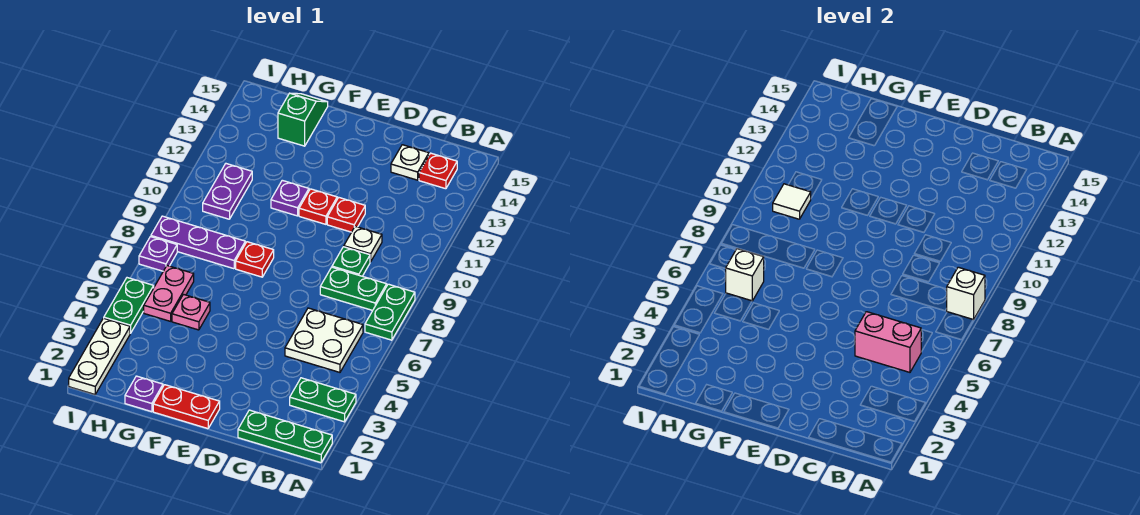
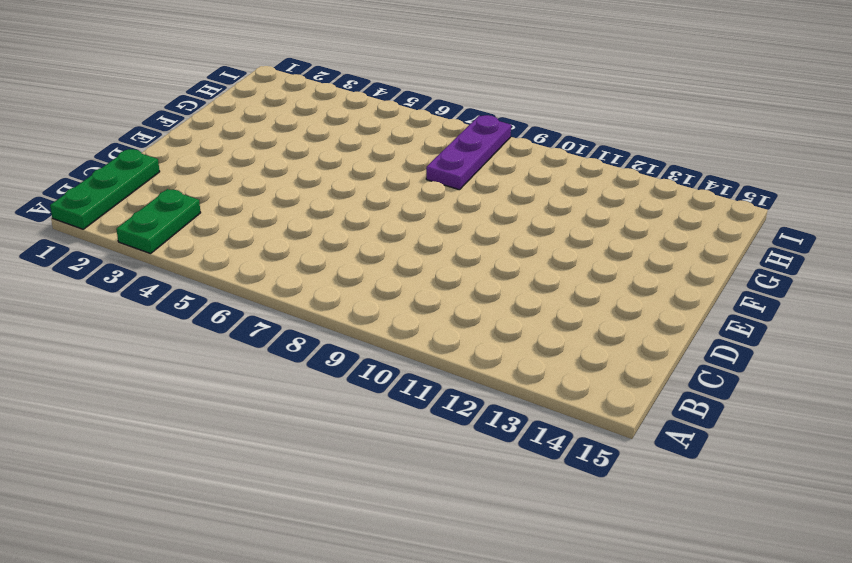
none -> green 1x2 plate [365,284,415,340]
none -> white 2x2 plate [285,308,363,372]
none -> green 1x2 plate [320,267,387,310]

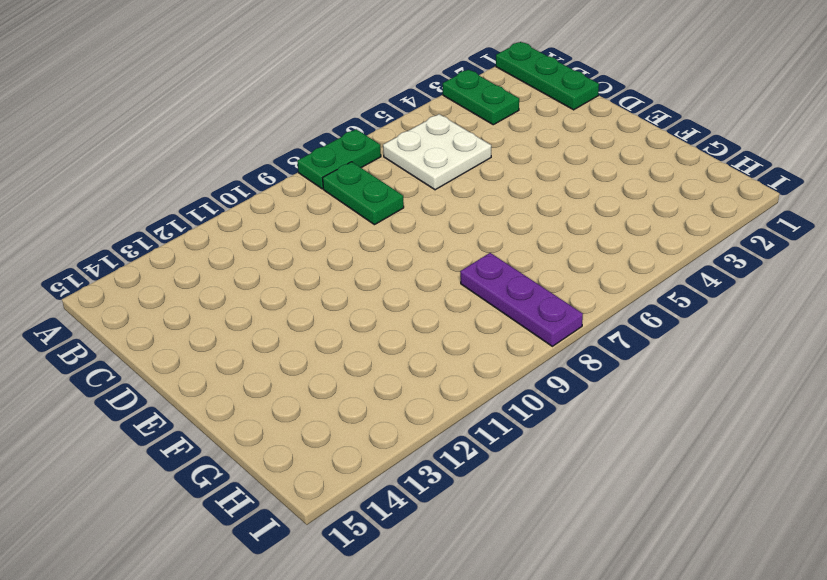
none -> red 1x1 plate [419,153,457,189]
none -> green 1x1 plate [332,247,370,276]
none -> white 1x1 plate [344,226,382,262]

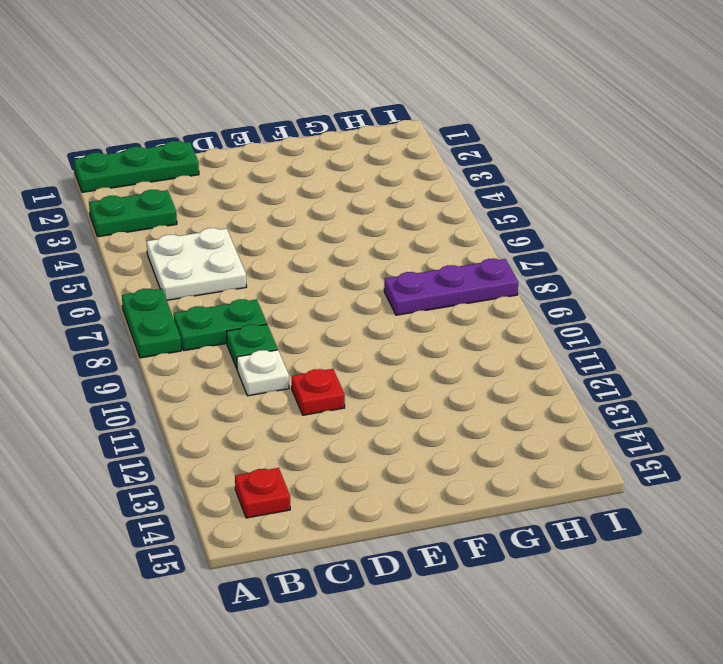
none -> white 1x1 plate [391,145,429,180]
none -> red 1x2 plate [153,385,220,429]
none -> red 1x1 plate [299,189,337,224]

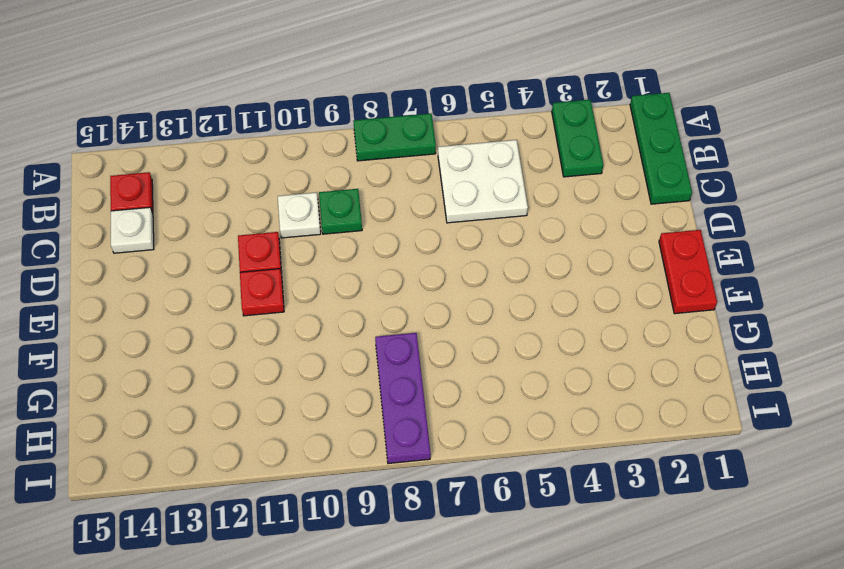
none -> green 1x2 plate [320,267,387,310]
none -> red 1x1 plate [236,242,274,277]
none -> purple 1x1 plate [271,180,309,216]

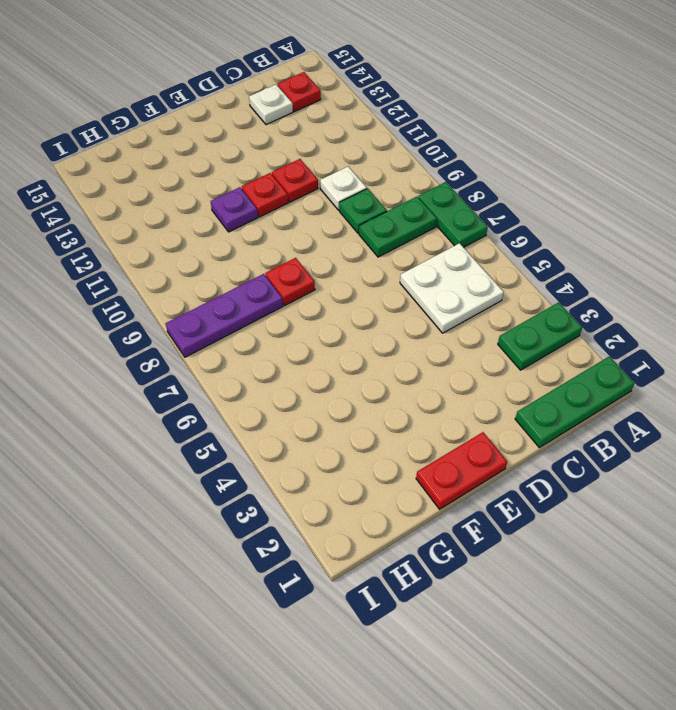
none -> purple 1x1 plate [125,376,163,412]
none -> pink 1x1 plate [172,294,210,330]
none -> green 1x2 slope [278,93,328,146]

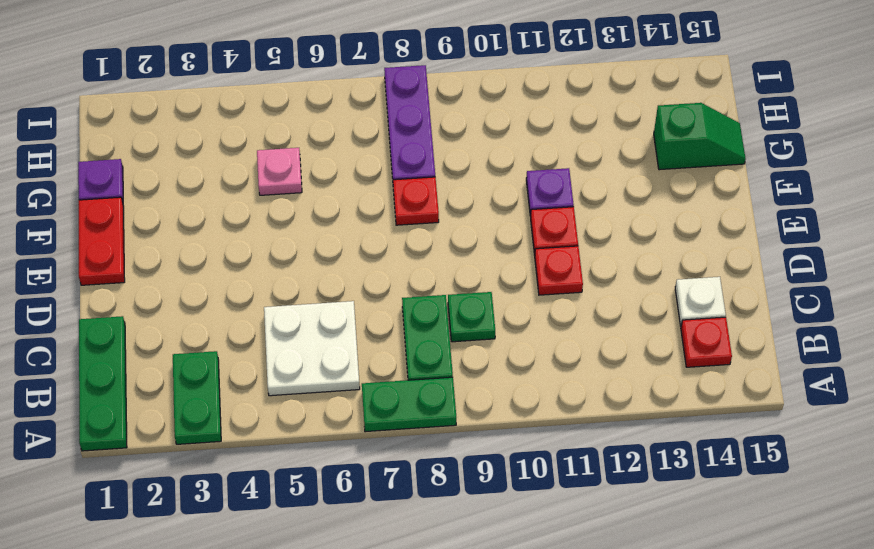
none -> white 1x1 plate [344,226,382,262]
none -> pink 1x2 plate [144,266,194,321]
none -> purple 1x2 plate [203,164,252,219]

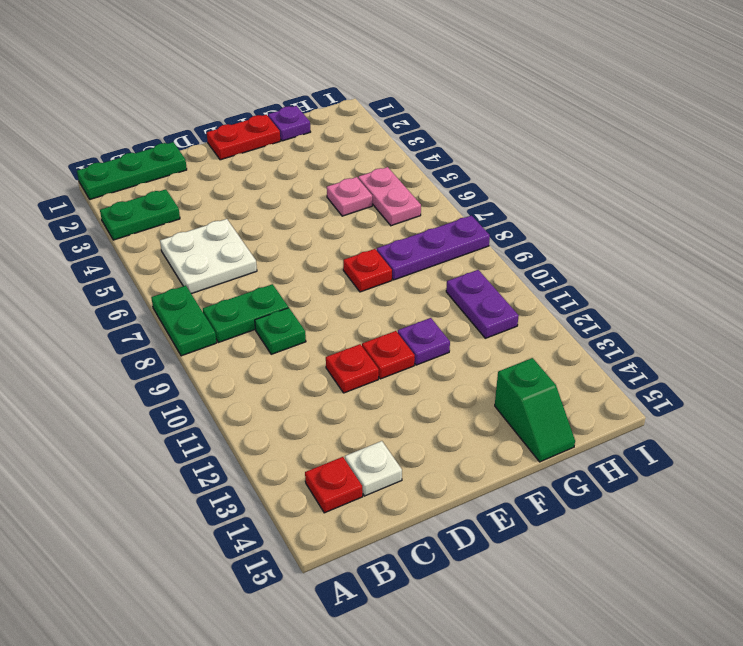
none -> white 1x1 plate [344,226,382,262]
none -> white 1x3 plate [69,318,130,394]
none -> green 1x2 plate [104,278,154,333]

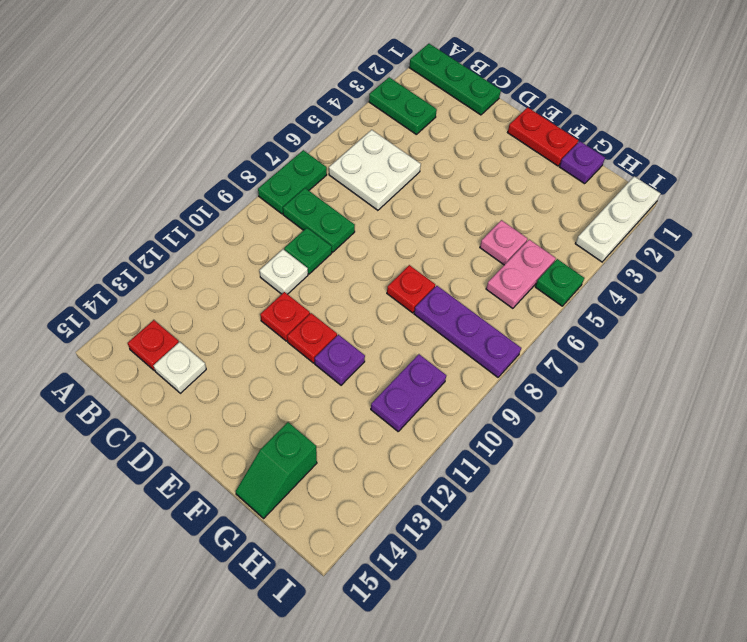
green 1x1 plate [535,259,584,306] -> green 1x2 plate [104,278,154,333]
none -> purple 1x1 plate [139,237,177,271]
none -> white 1x1 brick [947,267,985,320]
none -> pink 1x2 brick [855,312,922,372]

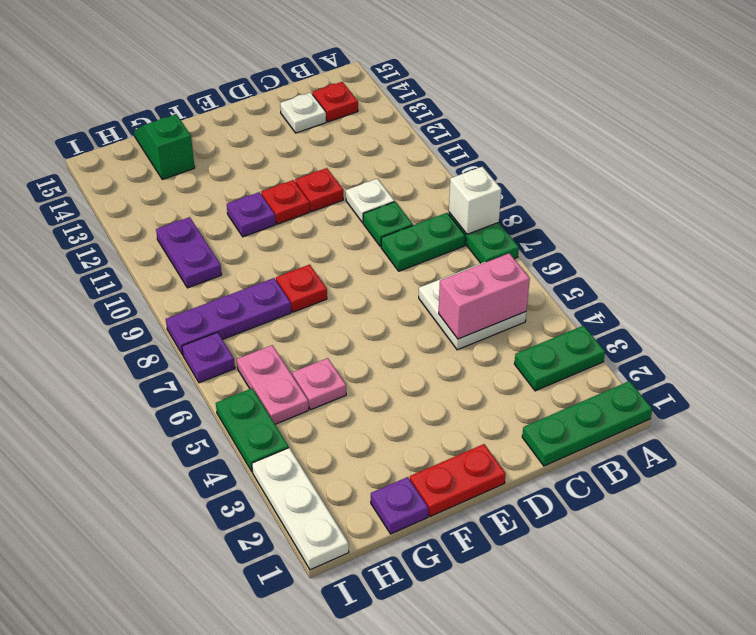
none -> white 1x1 brick [725,249,764,301]
none -> white 1x1 tile [773,184,811,219]

